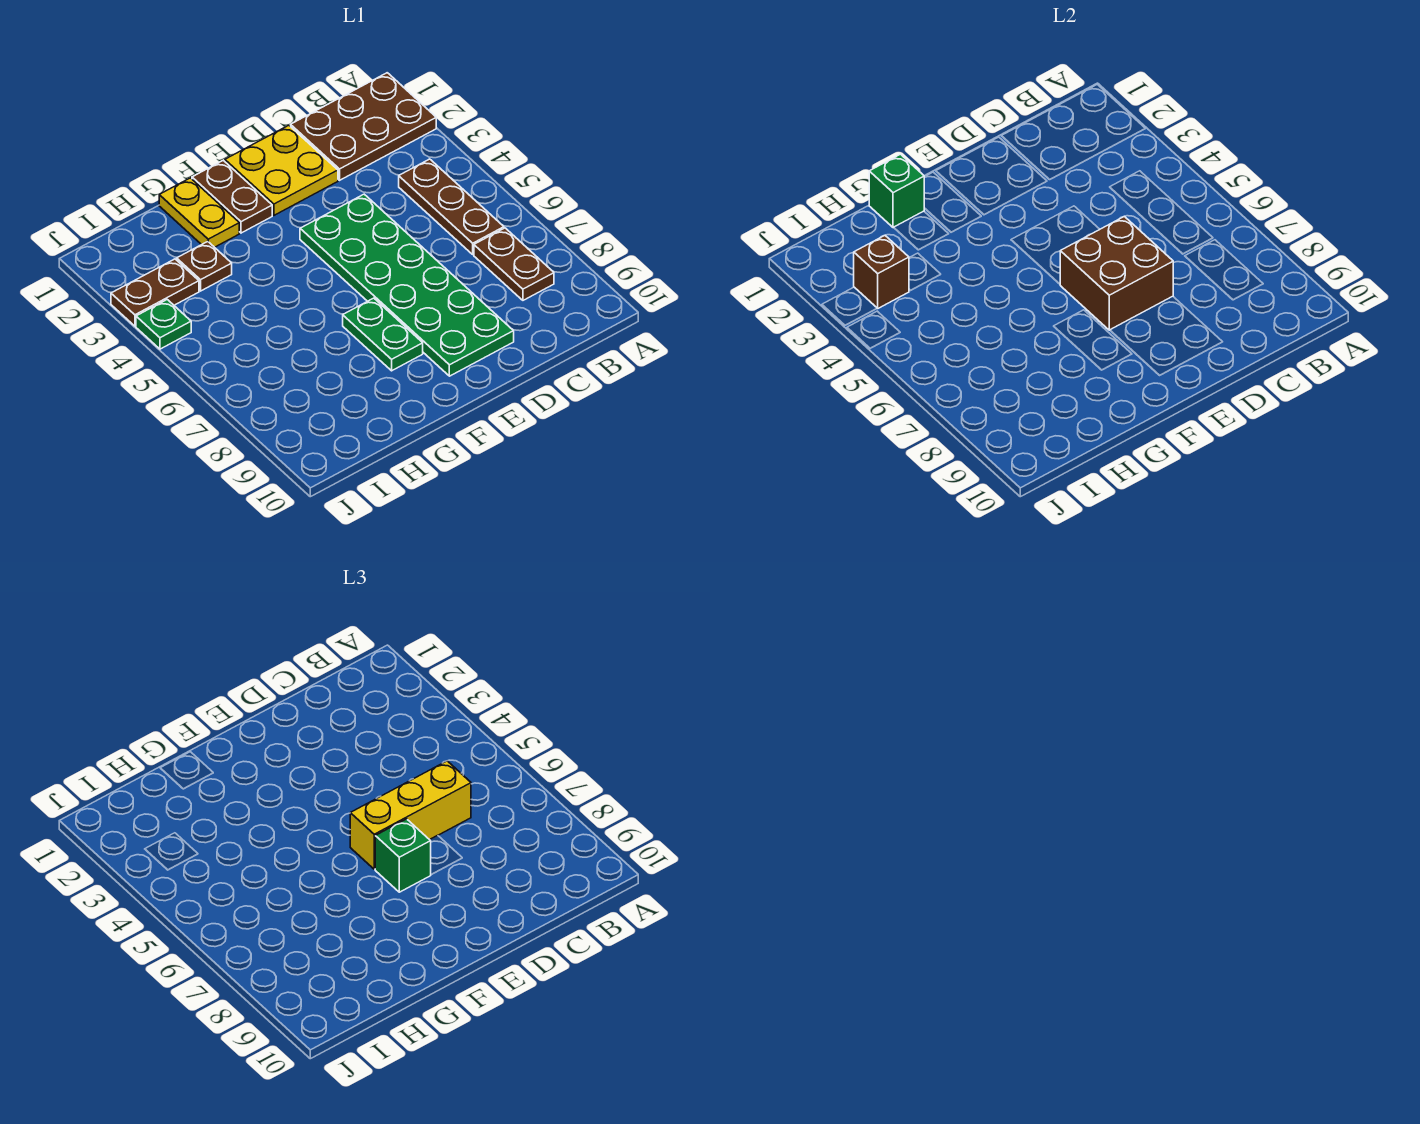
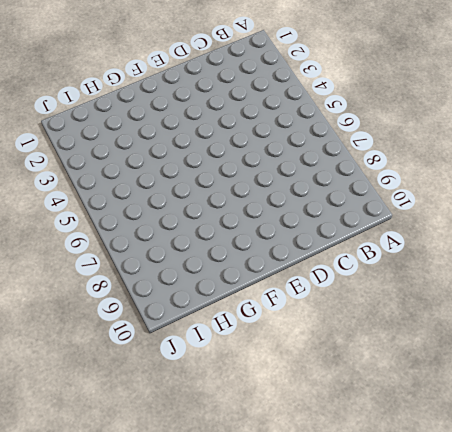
none -> brown 2x3 plate [291,73,436,180]
none -> brown 1x3 plate [399,159,504,254]
none -> brown 1x2 plate [474,228,554,300]

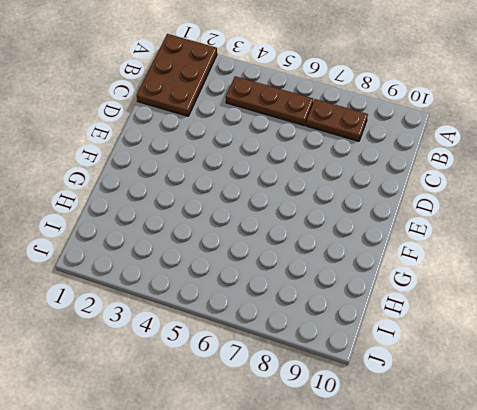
none -> yellow 2x2 plate [225,125,338,215]
none -> green 2x6 plate [300,194,514,376]
none -> brown 1x2 plate [192,160,272,233]

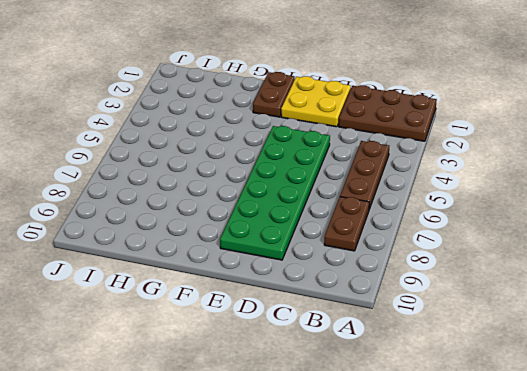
none -> green 1x2 plate [343,298,423,371]
none -> yellow 1x2 plate [159,178,239,247]
none -> brown 1x1 plate [177,241,232,291]

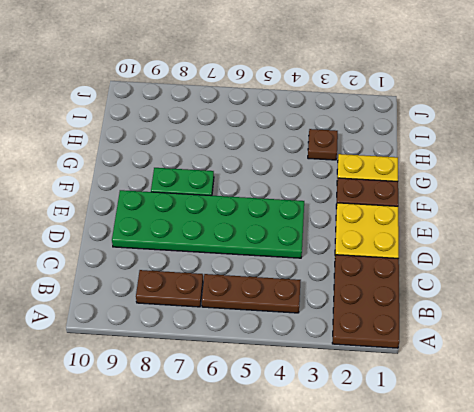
none -> brown 1x2 plate [111,259,199,326]
none -> green 1x1 plate [136,300,191,349]
none -> brown 2x2 brick [1060,216,1173,330]

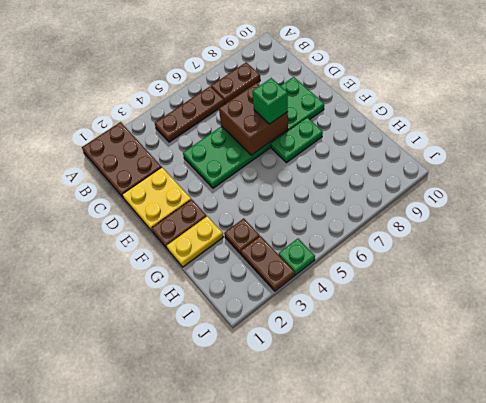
none -> green 1x1 brick [869,154,924,228]
none -> brown 1x1 brick [854,235,909,308]
none -> yellow 1x3 brick [350,761,471,869]

